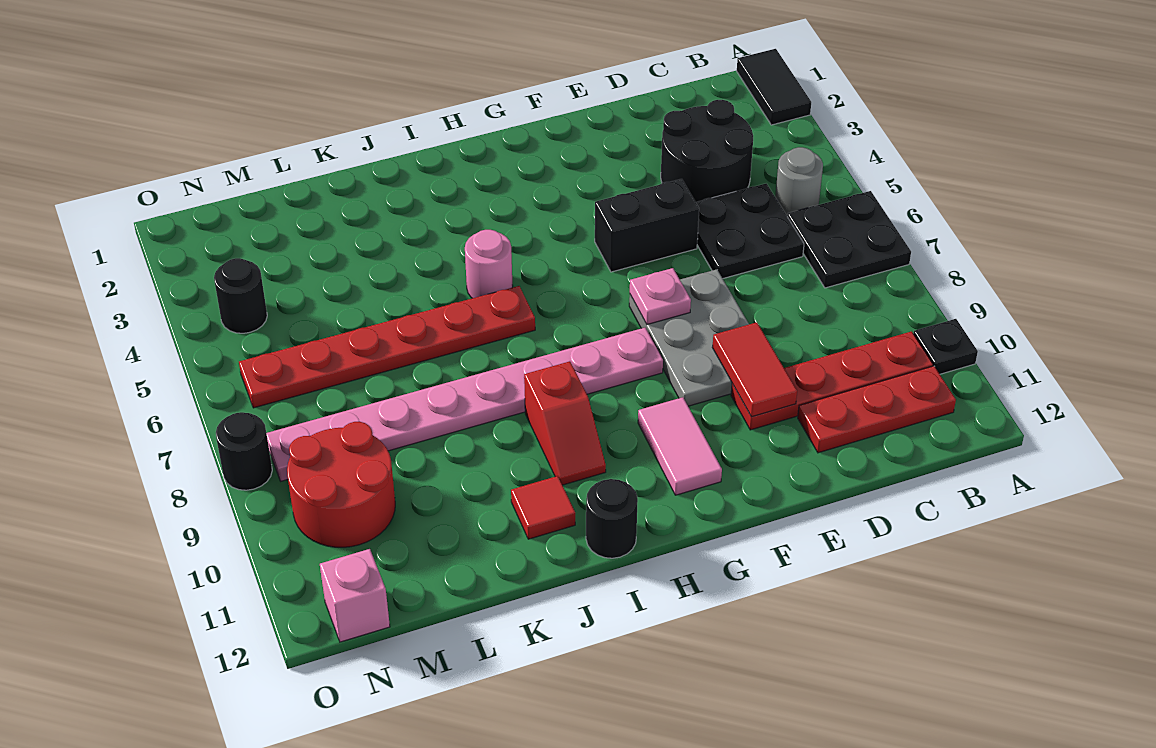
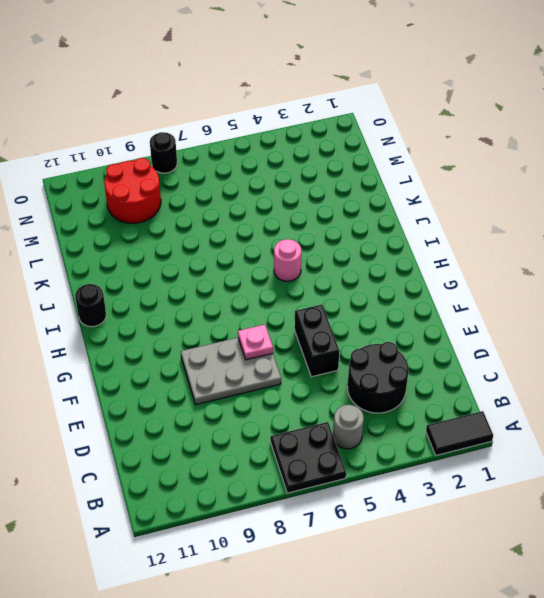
none -> black 1x1 plate [913,319,978,374]
none -> red 1x4 plate [731,331,933,430]
none -> red 1x3 plate [798,366,956,453]

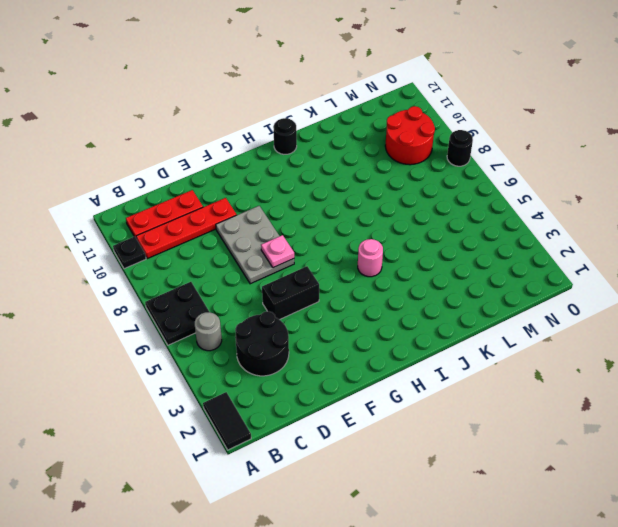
none -> black 2x2 plate [696,184,804,278]
none -> pink 1x8 plate [266,328,663,481]
none -> pink 1x2 tile [638,397,722,495]

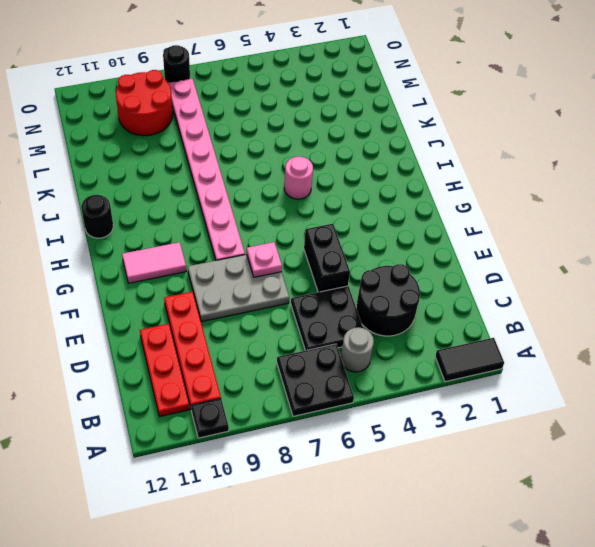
none -> red 1x6 plate [239,286,535,408]
none -> red 1x2 slope [524,361,606,485]
none -> red 1x1 tile [511,476,575,539]

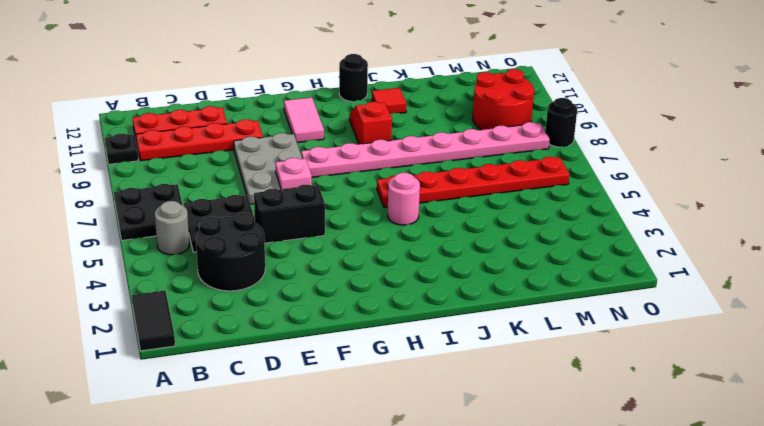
none -> black 1x1 round brick [214,258,267,333]
none -> pink 1x1 brick [320,549,390,642]
none -> red 1x2 tile [712,322,797,417]

